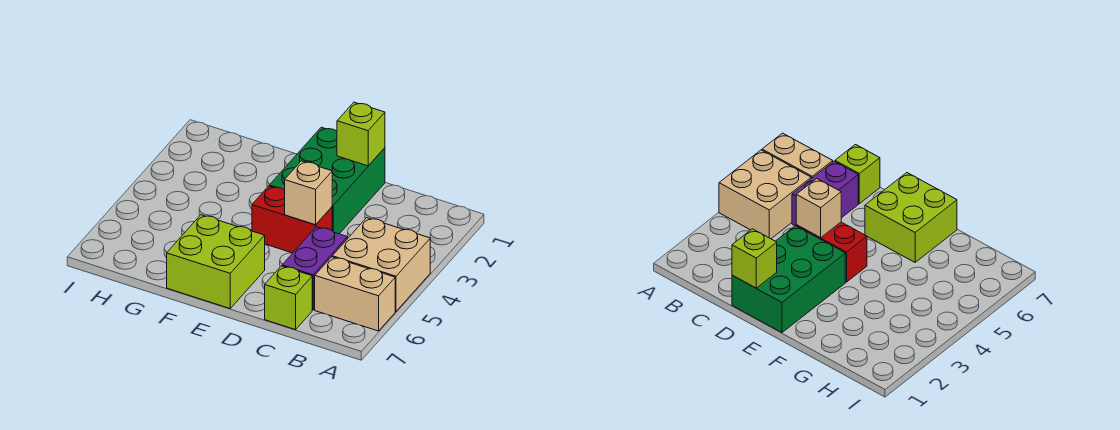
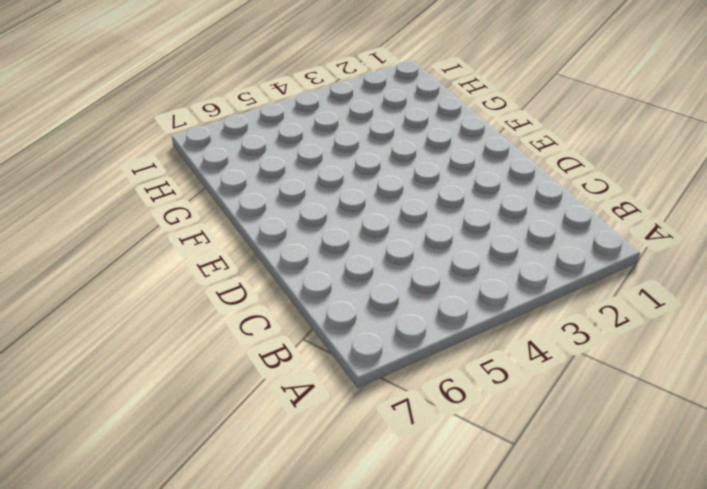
none -> tan 2x2 brick [332,218,430,311]
none -> tan 1x2 brick [315,257,395,331]

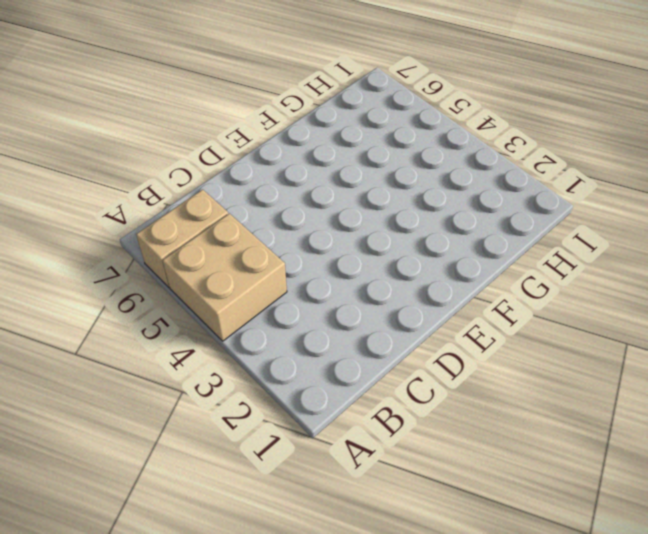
none -> purple 1x2 brick [282,227,347,310]
none -> lime 1x1 brick [265,266,312,330]

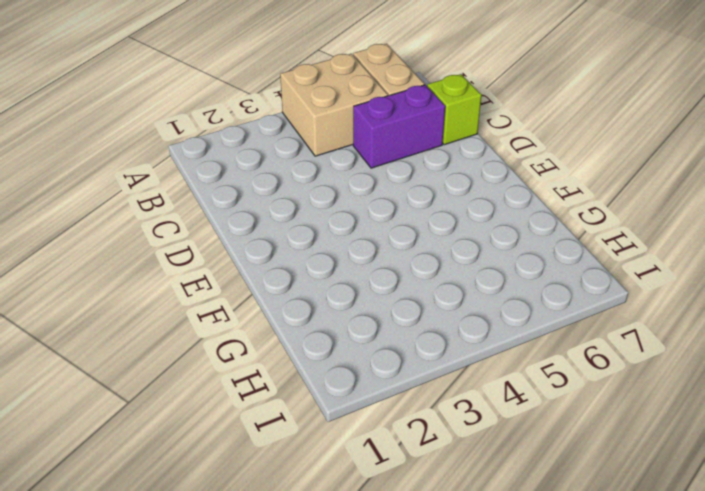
none -> green 2x3 brick [269,127,385,234]
none -> red 1x2 brick [252,186,332,253]

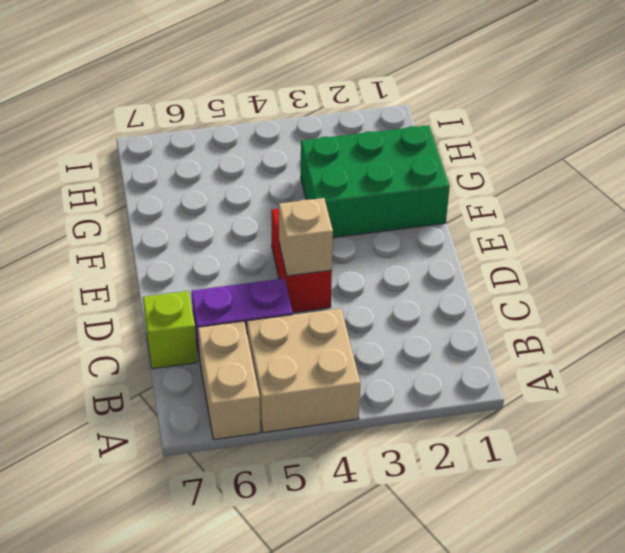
green 2x3 brick [301,125,450,238] -> green 2x3 brick moved to [269,127,385,234]
none -> lime 2x2 brick [167,215,265,308]
none -> lime 1x1 brick [337,102,385,166]

